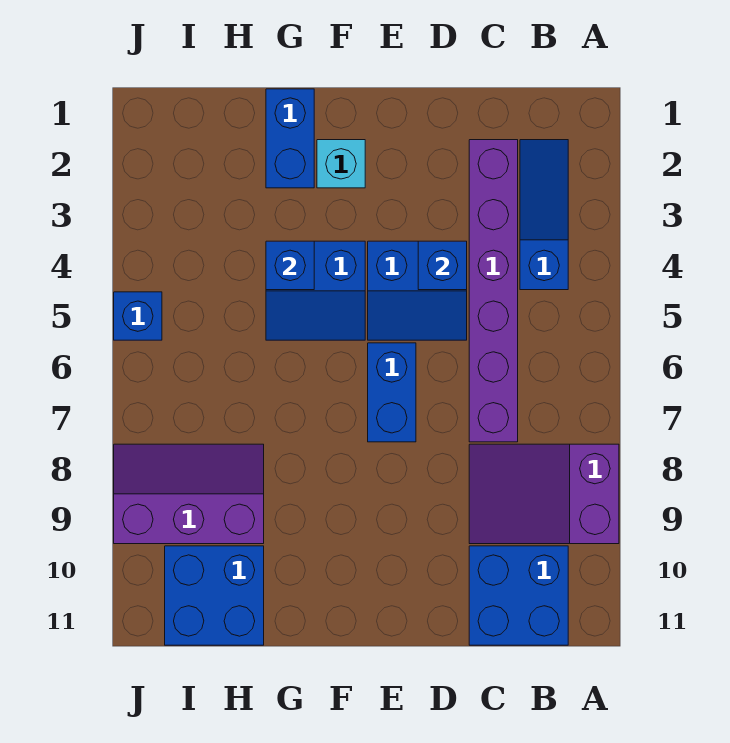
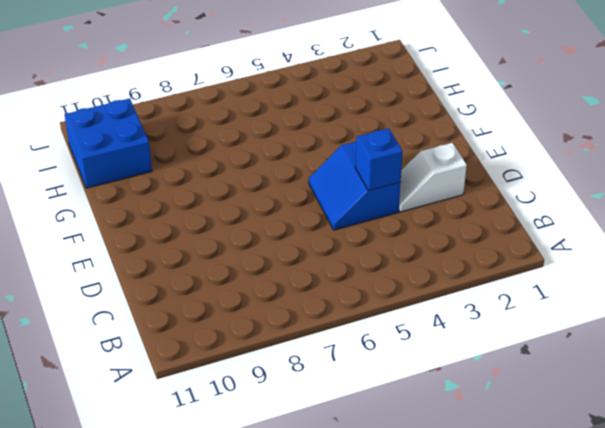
white 1x2 slope [399,143,467,212] -> none
none -> purple 2x3 slope [469,444,619,544]
none -> blue 1x3 slope [520,140,568,290]
none -> blue 2x2 brick [469,546,568,645]

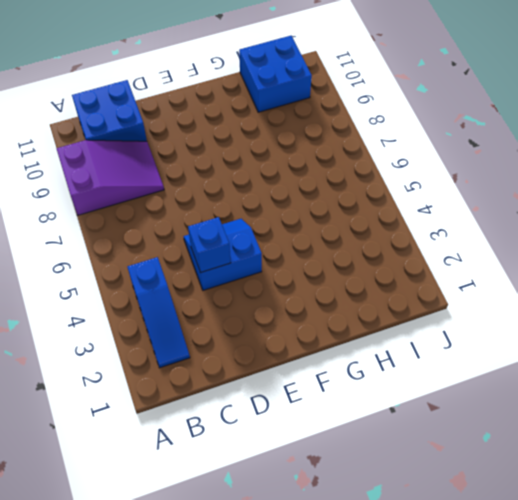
none -> purple 1x6 brick [469,140,518,442]
none -> blue 1x2 brick [368,343,416,442]
none -> cyan 1x1 brick [317,140,365,188]

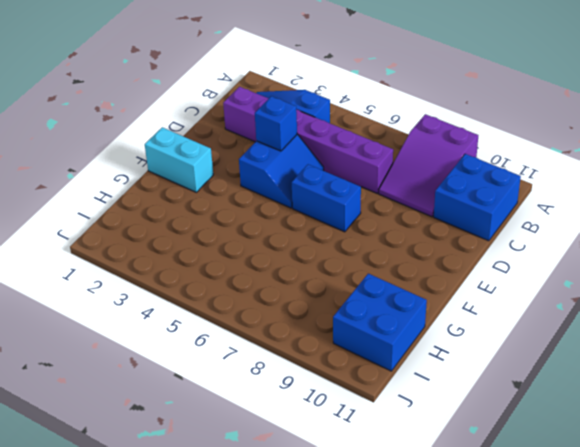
cyan 1x2 brick [145,127,213,192] -> cyan 1x1 brick [317,140,365,188]
none -> blue 2x2 slope [266,241,365,340]
none -> blue 1x2 brick [266,89,314,188]
none -> purple 2x3 slope [114,444,264,544]

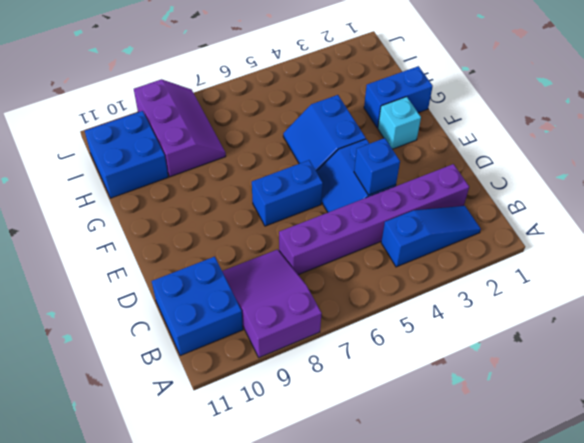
none -> blue 1x1 brick [114,292,162,340]
none -> blue 1x1 brick [266,241,314,290]

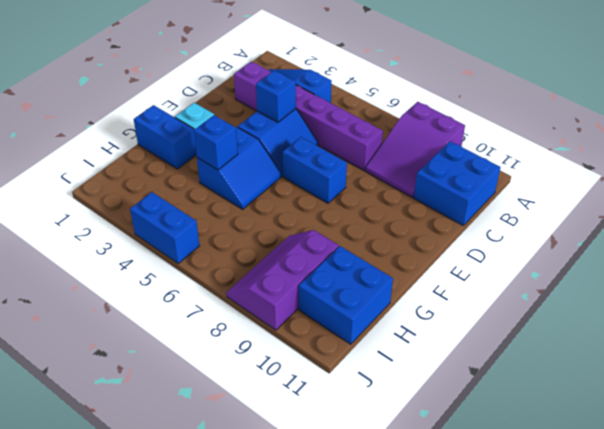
blue 1x2 brick [130,192,199,263] -> blue 1x1 brick [114,292,162,340]

